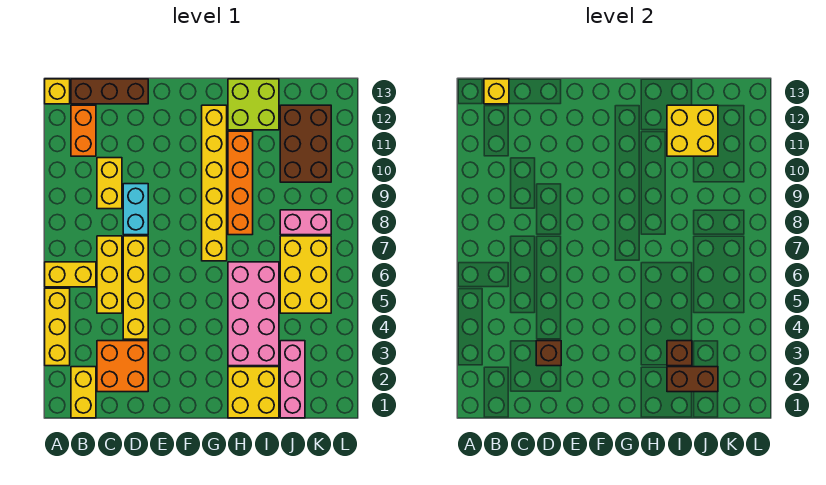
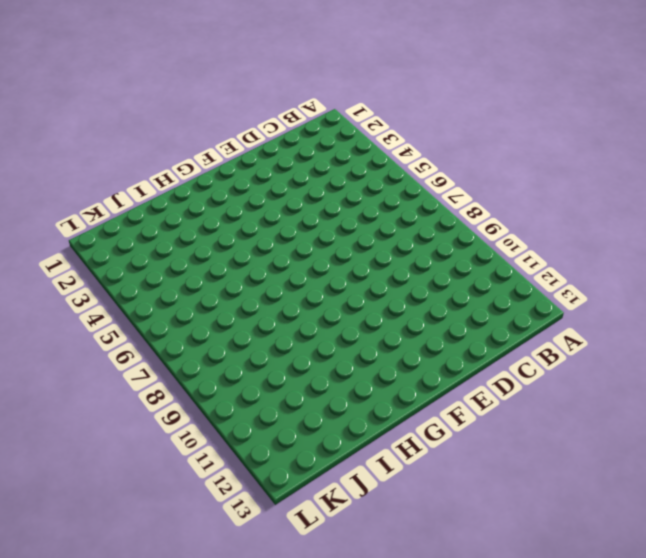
none -> yellow 1x3 brick [45,288,70,366]
none -> yellow 1x2 brick [45,262,96,287]
none -> yellow 1x1 brick [45,79,70,104]

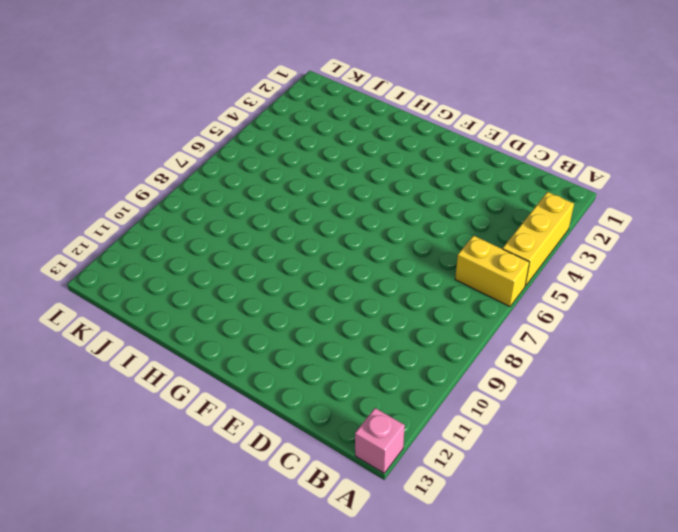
pink 1x1 brick [355,408,405,473] -> yellow 1x1 brick [45,79,70,104]
none -> yellow 1x2 brick [71,367,96,418]
none -> orange 1x2 brick [71,105,96,156]
none -> brown 1x3 brick [71,79,148,104]

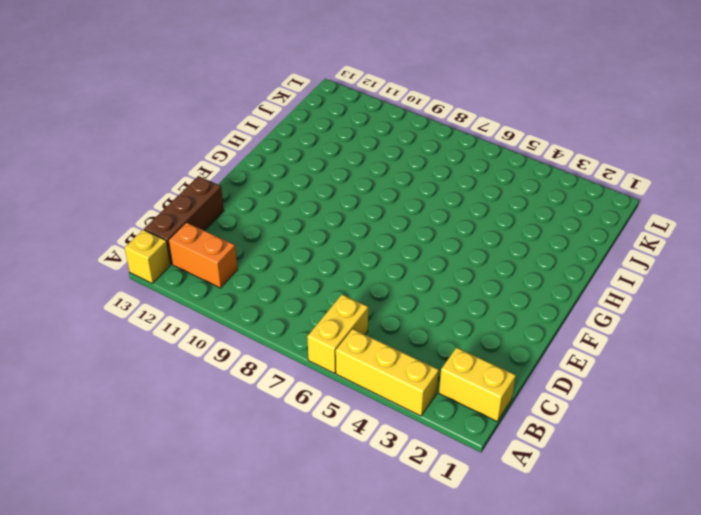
none -> orange 2x2 brick [97,341,148,392]
none -> yellow 1x3 brick [97,236,122,313]
none -> yellow 1x2 brick [97,158,122,209]

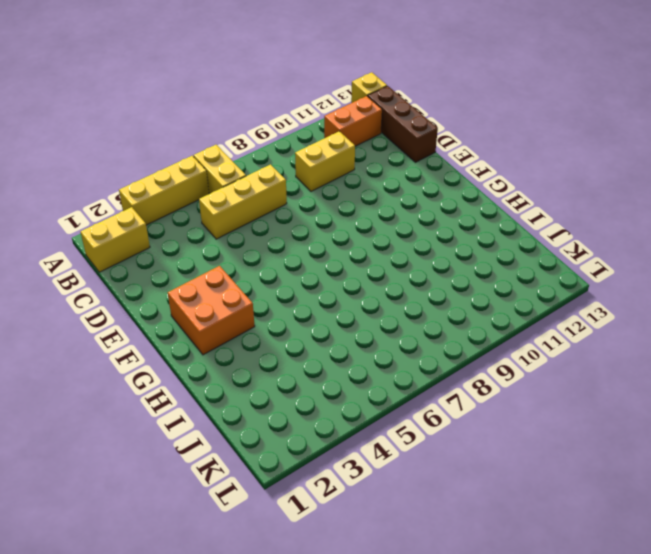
orange 2x2 brick [168,266,255,355] -> orange 2x2 brick moved to [97,341,148,392]
none -> yellow 1x4 brick [123,236,148,339]
none -> cyan 1x2 brick [123,184,148,235]
none -> yellow 1x6 brick [202,105,227,261]

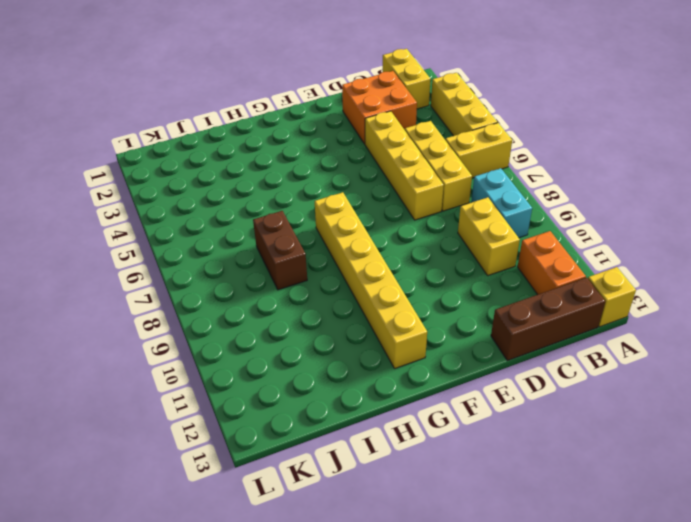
cyan 1x2 brick [471,168,532,238] -> cyan 1x2 brick moved to [123,184,148,235]
brown 1x2 brick [253,211,307,290] -> brown 1x2 brick turned to [667,367,718,392]
none -> yellow 2x2 brick [228,367,279,418]
none -> pink 2x4 brick [228,262,279,366]
none -> orange 1x4 brick [228,131,253,235]

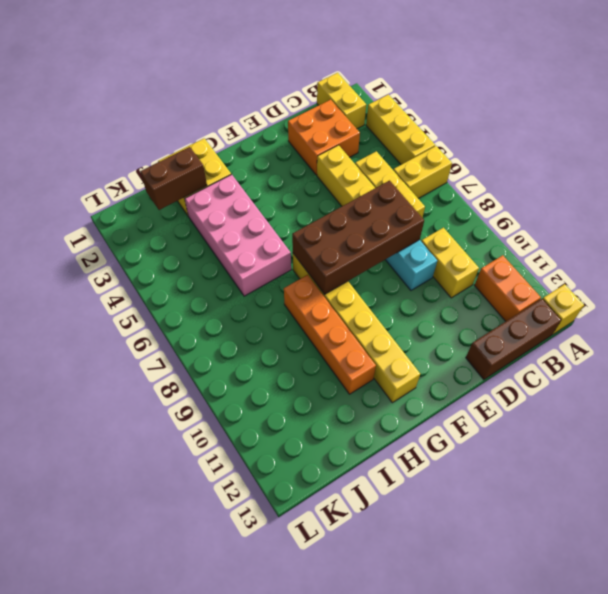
brown 2x4 brick [292,180,424,294] -> none
none -> lime 2x2 brick [228,79,279,130]
none -> pink 1x3 brick [280,341,305,418]
none -> yellow 2x3 brick [280,236,331,313]

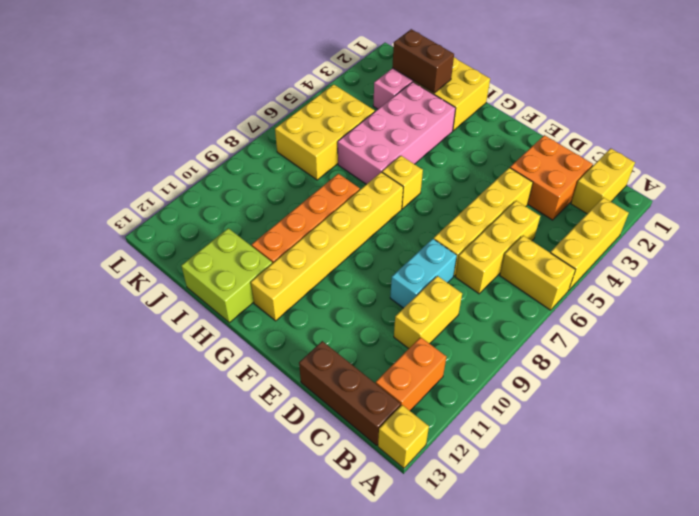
yellow 1x1 brick [382,156,423,209] -> yellow 1x1 brick moved to [484,79,509,104]
none -> pink 1x2 brick [280,210,331,235]
none -> brown 2x3 brick [280,105,331,182]
none -> brown 1x1 brick [536,341,561,366]

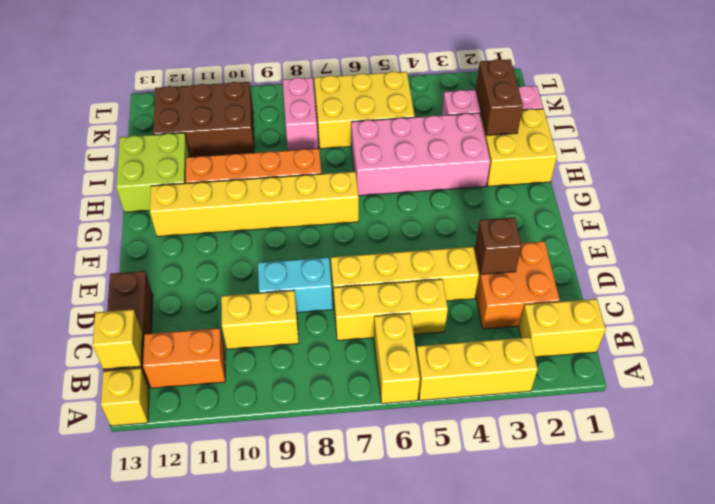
none -> brown 1x1 brick [667,341,692,366]
none -> yellow 2x2 brick [667,105,718,156]

